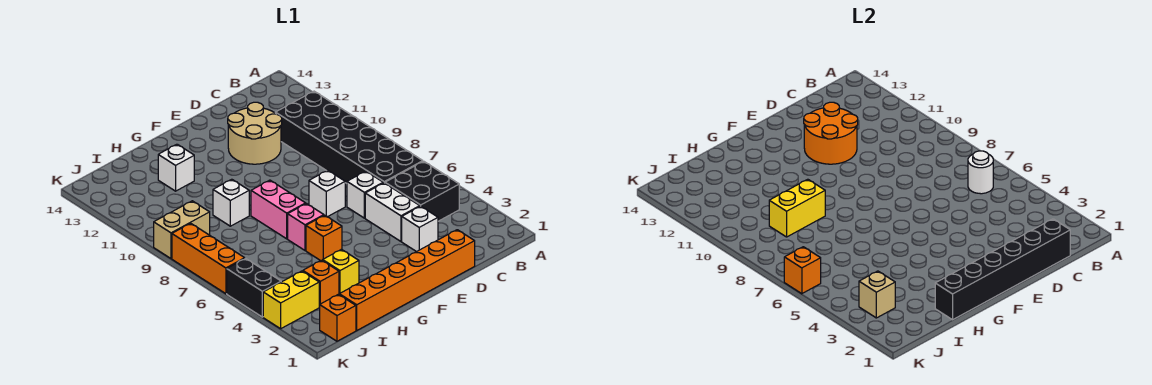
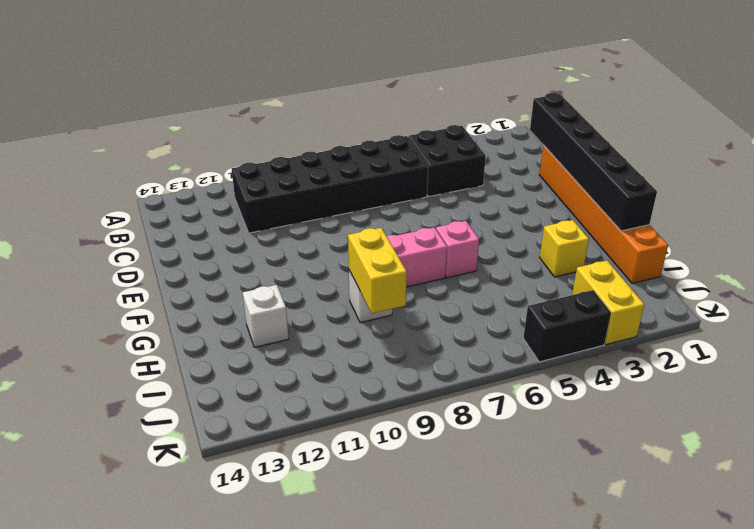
none -> white 1x1 brick [402,206,438,252]
none -> white 1x2 brick [365,183,420,241]
none -> white 1x1 brick [347,171,383,218]

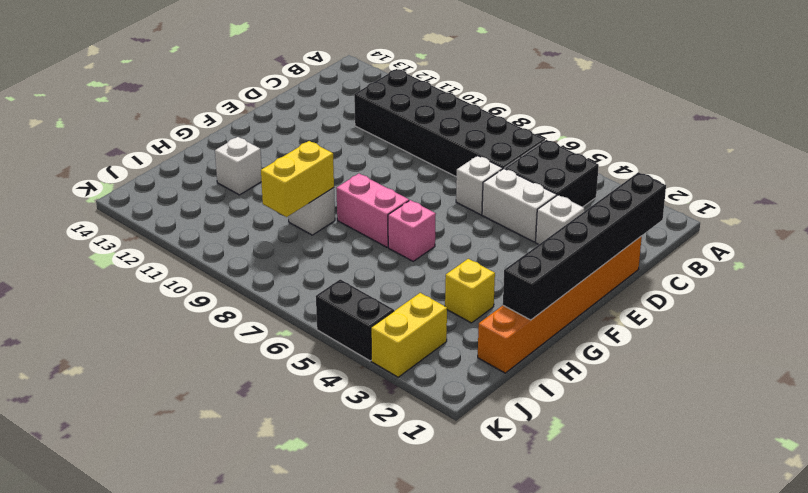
none -> tan 2x2 round brick [228,102,282,164]
none -> white 1x1 brick [309,170,345,217]
none -> orange 1x1 brick [306,215,342,261]

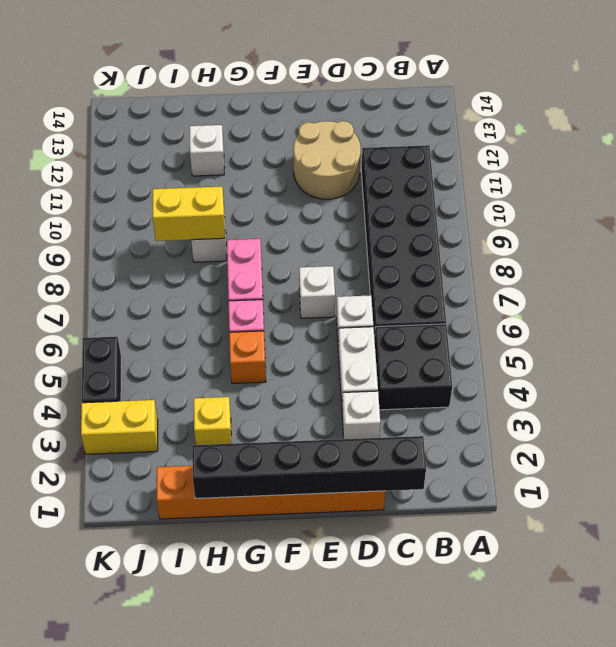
none -> orange 1x1 brick [303,260,339,307]
none -> orange 1x1 brick [320,294,356,341]
none -> tan 1x2 brick [154,201,210,259]

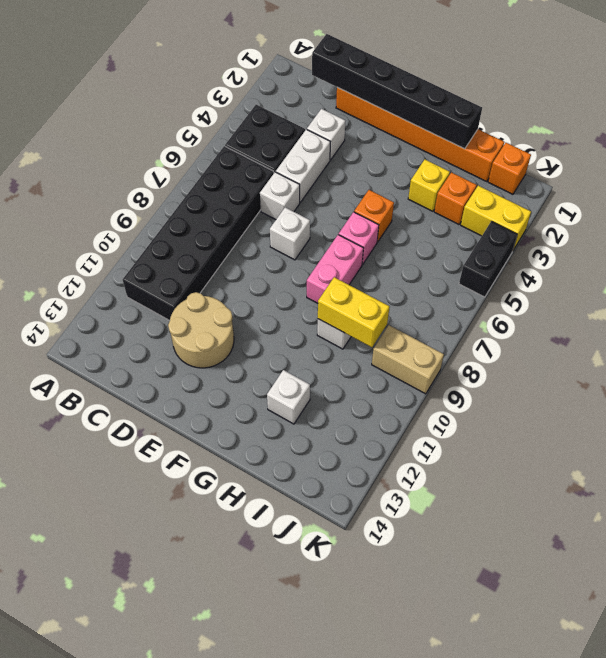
none -> orange 1x3 brick [172,223,245,294]
none -> white 1x1 round brick [968,151,993,194]
none -> orange 2x2 round brick [804,102,858,164]

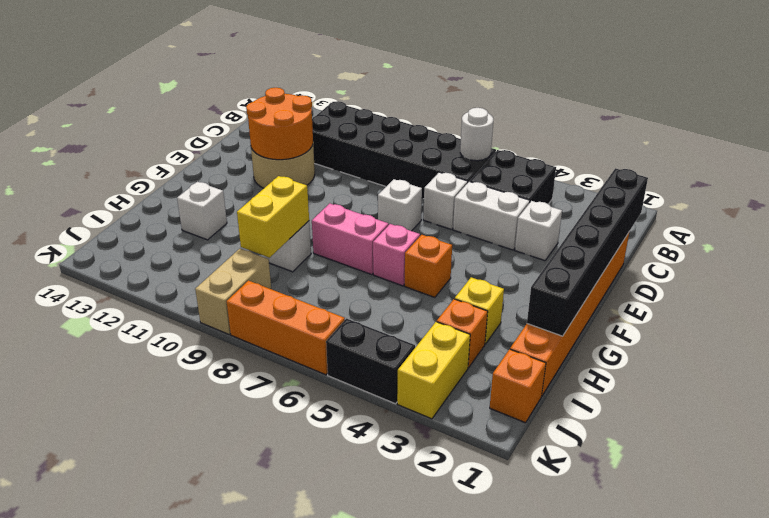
none -> tan 1x1 brick [859,271,895,318]
none -> orange 1x1 brick [784,247,821,294]

